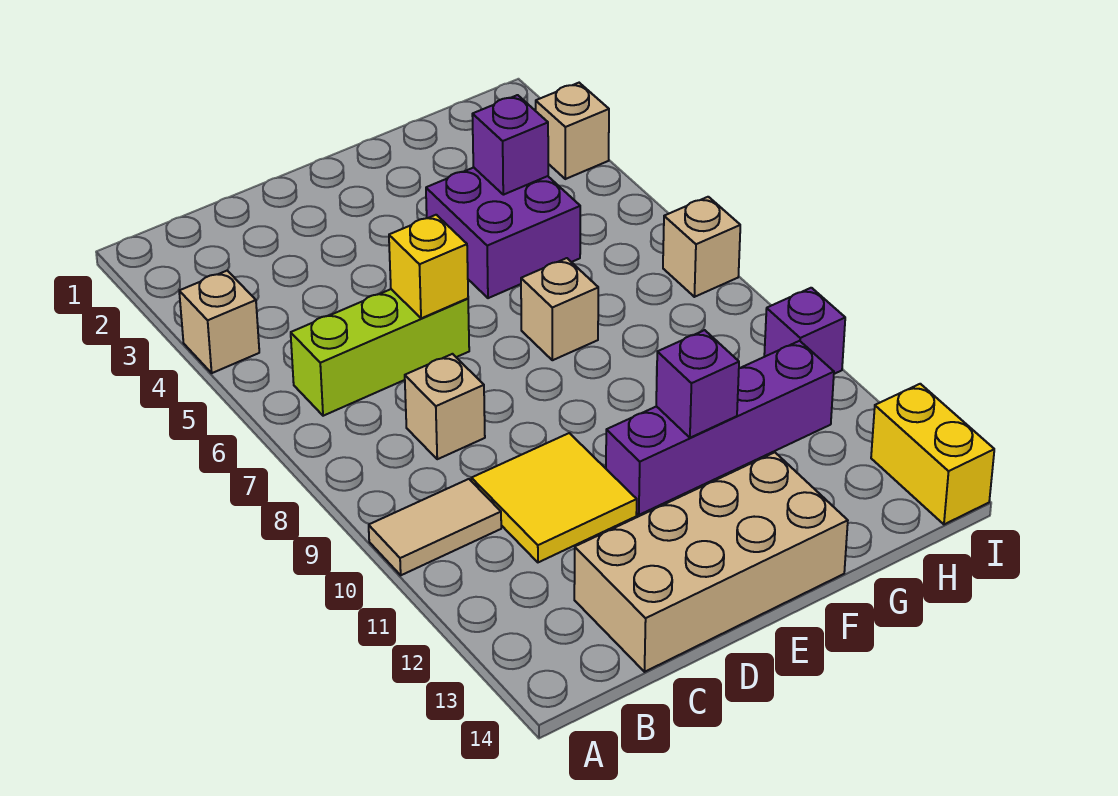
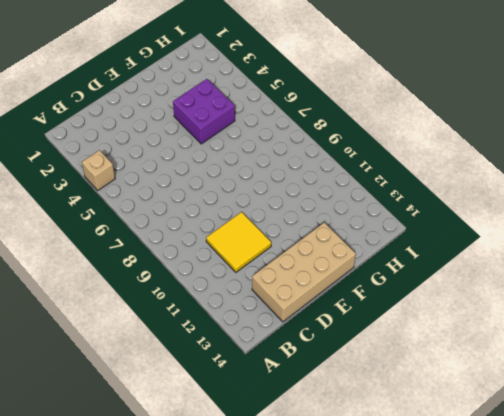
none -> tan 1x2 tile [369,479,501,575]
none -> lime 1x3 brick [291,289,469,416]
none -> tan 1x1 brick [405,354,485,459]

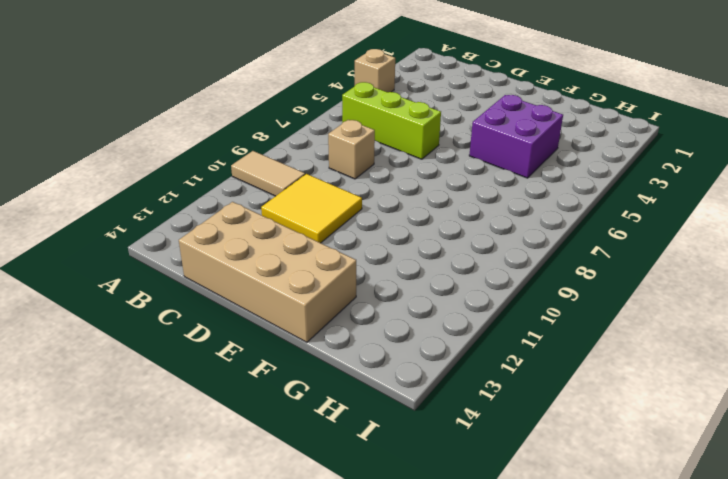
none -> purple 1x4 brick [606,341,834,515]
none -> tan 1x1 brick [521,258,598,360]
none -> tan 1x1 brick [536,83,609,179]

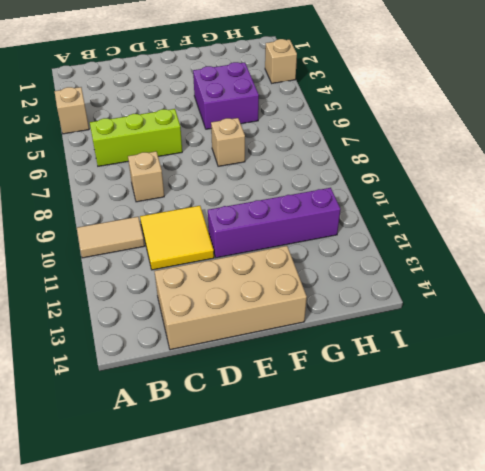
none -> tan 1x1 brick [663,197,740,297]
none -> purple 1x1 brick [764,288,845,374]
none -> yellow 1x2 brick [871,384,994,524]

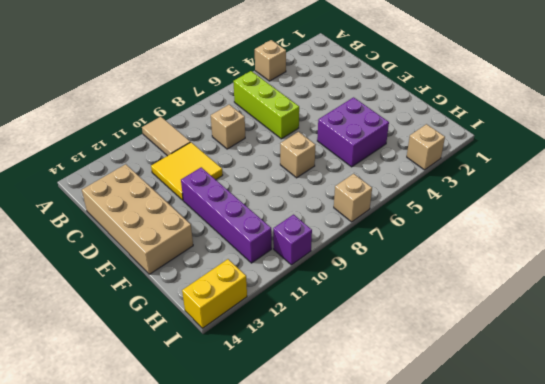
none -> yellow 1x1 brick [389,215,468,318]
none -> purple 1x1 brick [656,330,739,438]
none -> purple 1x1 brick [472,95,548,195]

